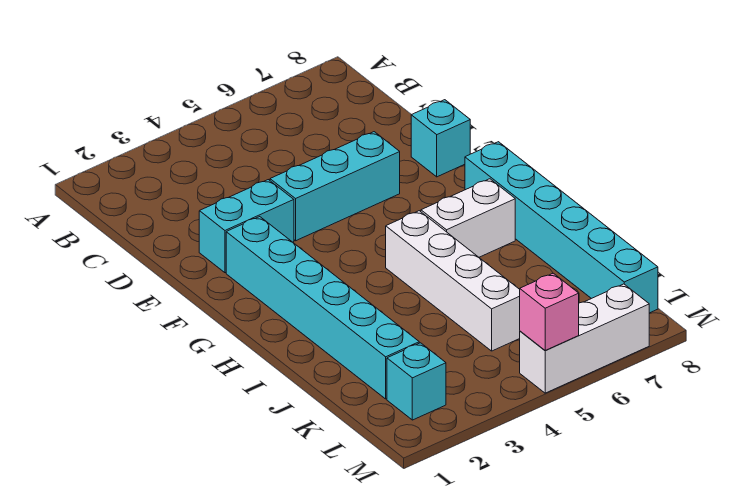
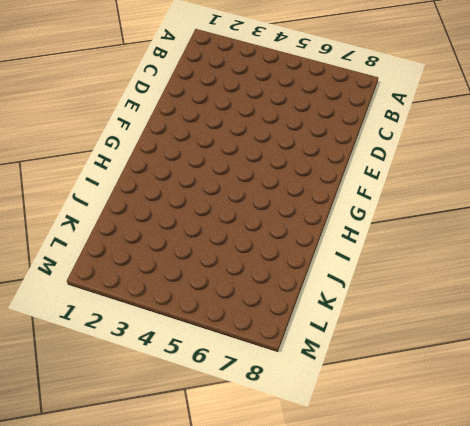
none -> cyan 1x2 brick [199,180,294,273]
none -> cyan 1x3 brick [270,132,400,241]

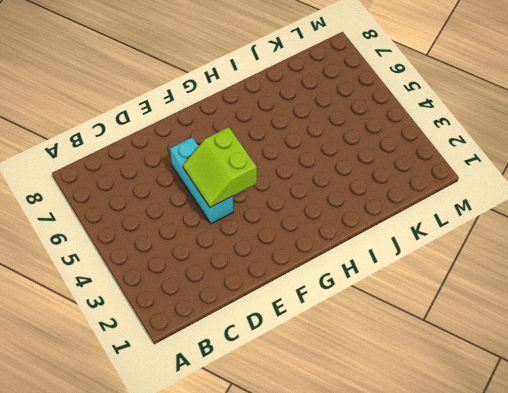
lime 2x2 slope [183,127,257,207] -> none
none -> cyan 1x2 brick [199,180,294,273]
none -> cyan 1x1 brick [411,100,470,177]

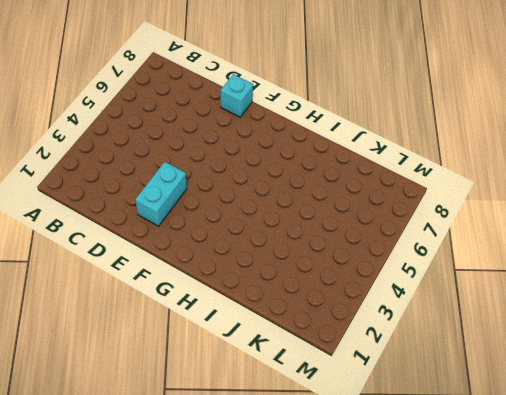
none -> cyan 1x3 brick [270,132,400,241]
none -> cyan 1x6 brick [226,217,419,399]

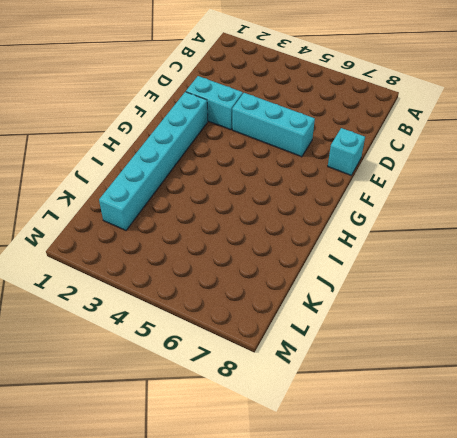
none -> cyan 1x6 brick [465,142,658,313]
none -> white 1x4 brick [386,211,520,351]

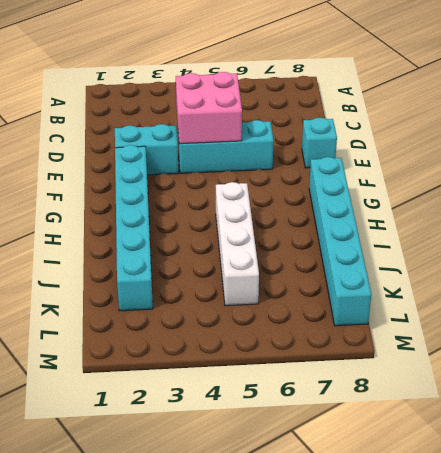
pink 2x2 brick [176,72,242,144] -> none
none -> white 1x2 brick [421,179,515,257]
none -> cyan 1x1 brick [387,343,446,420]

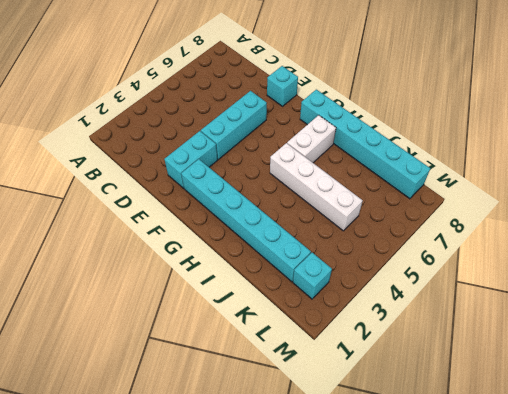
none -> white 1x3 brick [520,284,649,393]
none -> pink 1x1 brick [520,273,579,351]

